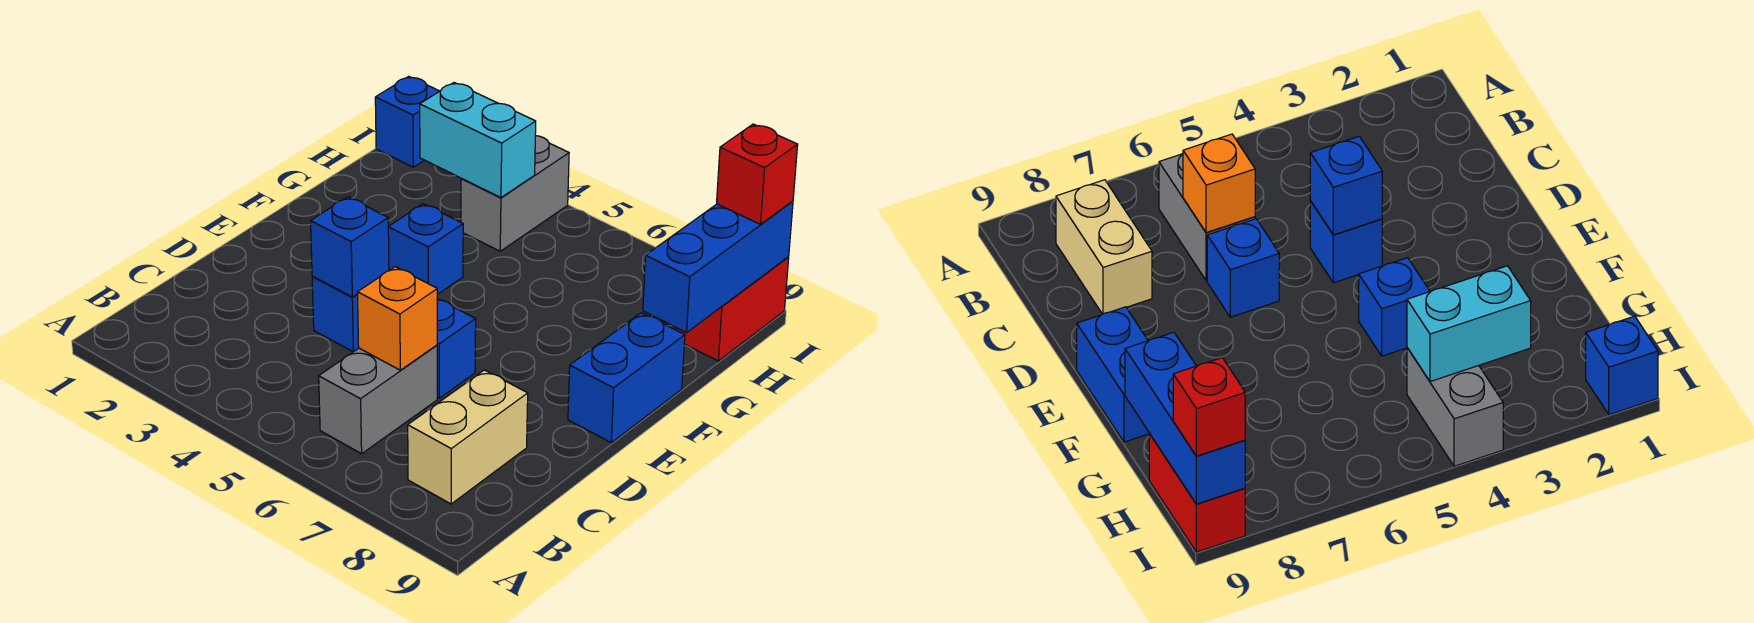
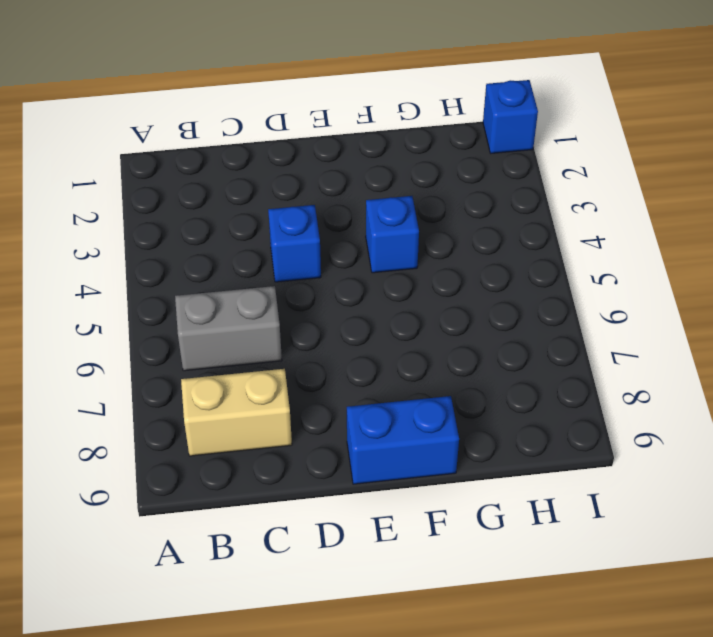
none -> blue 1x1 brick [437,299,476,398]
none -> grey 1x2 brick [461,136,569,251]
none -> red 1x2 brick [676,257,789,361]

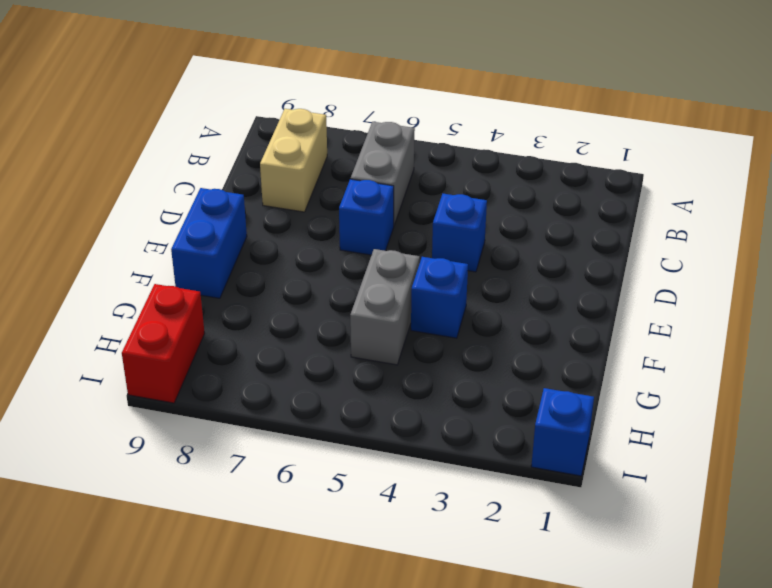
grey 1x2 brick [350,249,420,365] -> grey 1x2 brick moved to [461,136,569,251]
none -> orange 1x1 brick [358,267,437,370]
none -> blue 1x1 brick [311,197,389,297]
none -> blue 1x3 brick [643,201,793,333]

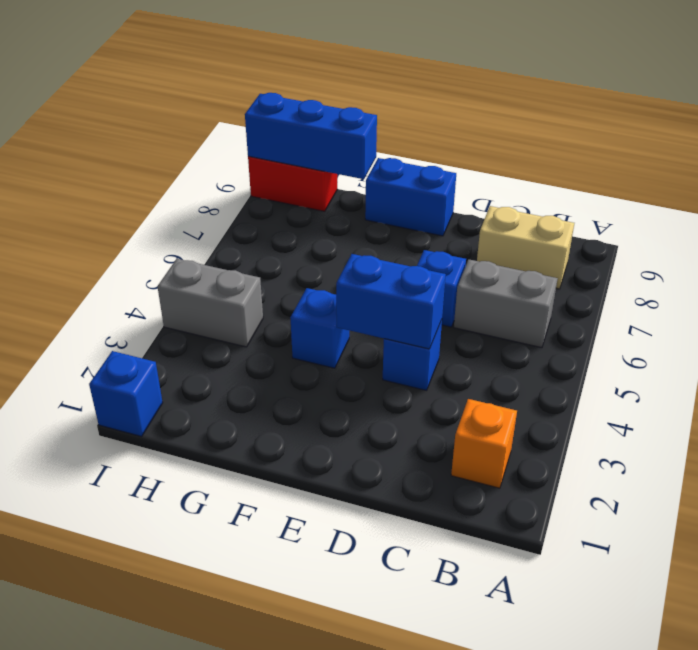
orange 1x1 brick [451,399,517,488] -> orange 1x1 brick moved to [358,267,437,370]
blue 1x2 brick [336,254,446,349] -> blue 1x1 brick [311,197,389,297]
none -> cyan 1x2 brick [420,83,536,198]
none -> red 1x1 brick [717,124,798,224]

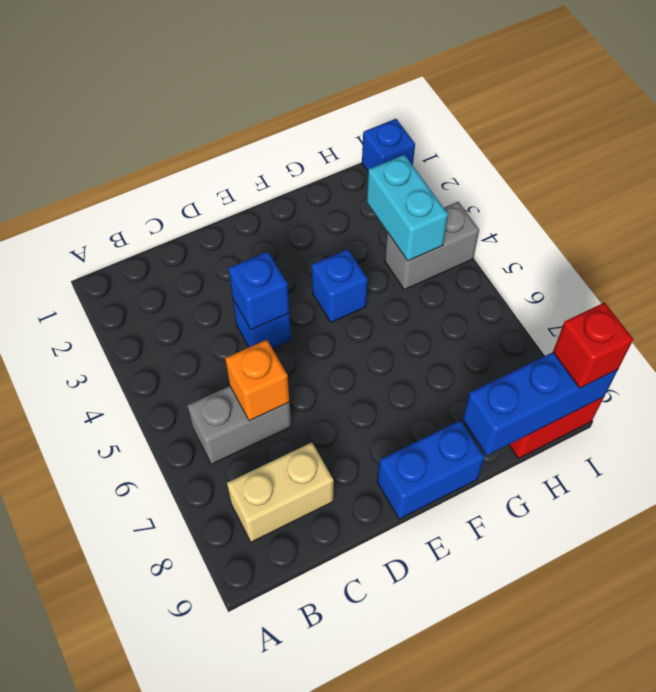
none -> blue 1x1 brick [437,299,476,398]

